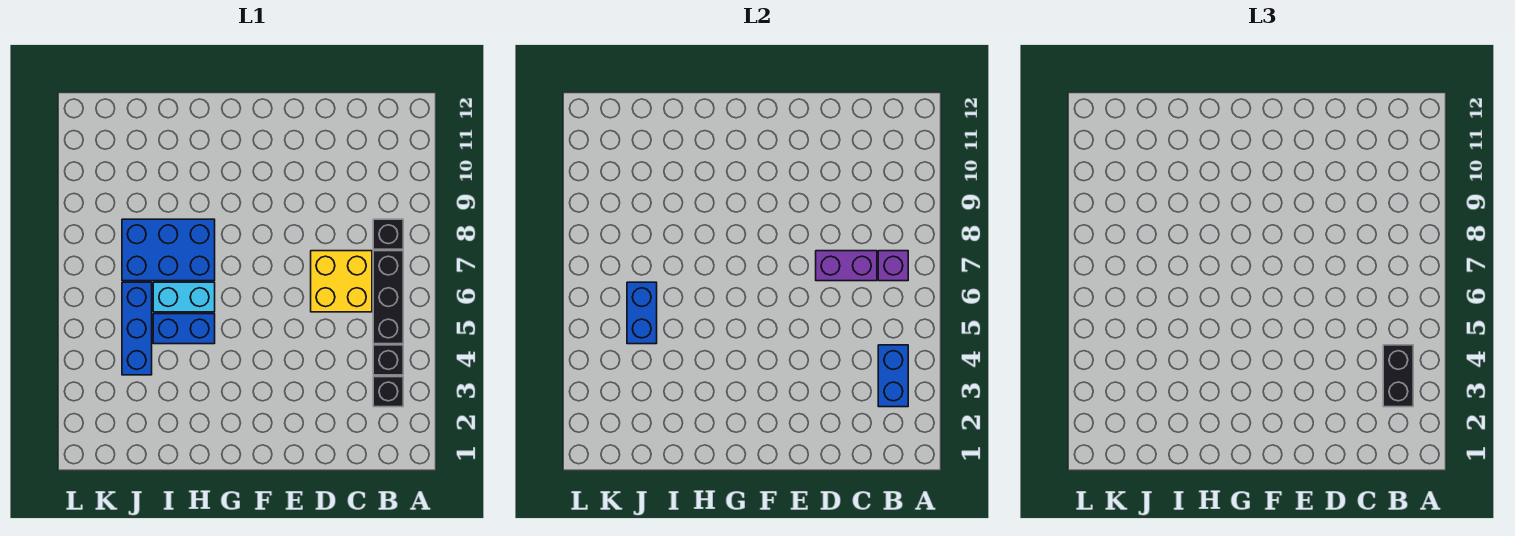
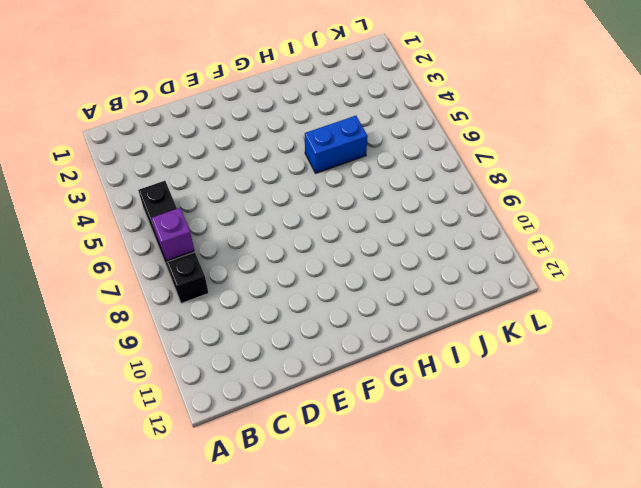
none -> black 1x1 brick [373,377,403,407]
none -> black 1x1 brick [373,345,403,375]
none -> yellow 2x2 brick [311,251,372,312]

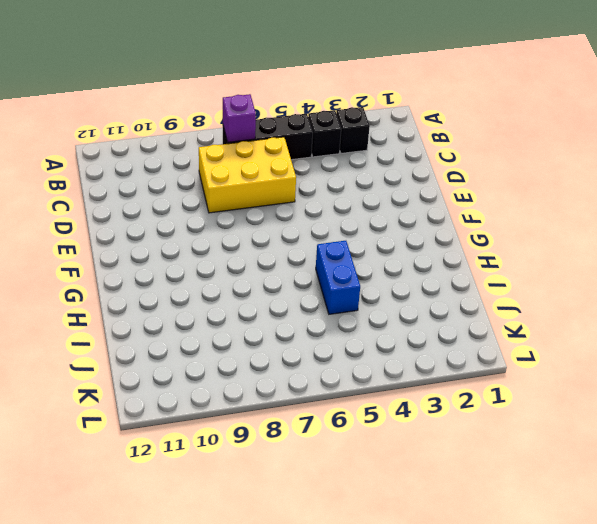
yellow 2x3 brick [199,137,296,213] -> yellow 2x2 brick [311,251,372,312]
none -> black 1x1 brick [373,219,403,249]
none -> cyan 1x2 brick [153,282,215,312]
none -> blue 2x3 brick [122,219,215,281]

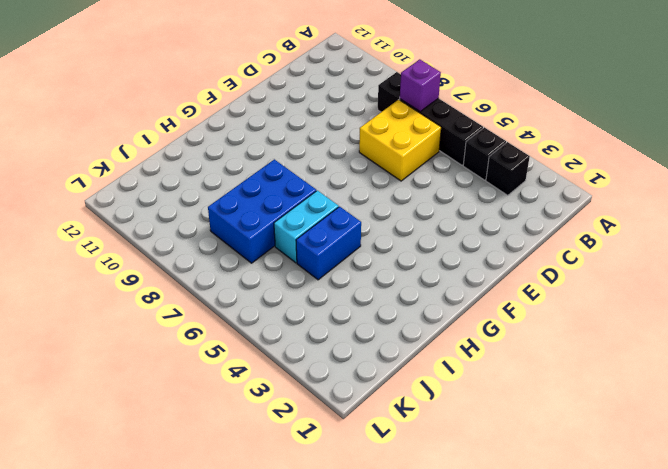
none -> blue 1x3 brick [122,282,152,375]
none -> blue 1x2 brick [878,345,908,407]
none -> purple 1x2 brick [816,251,877,281]

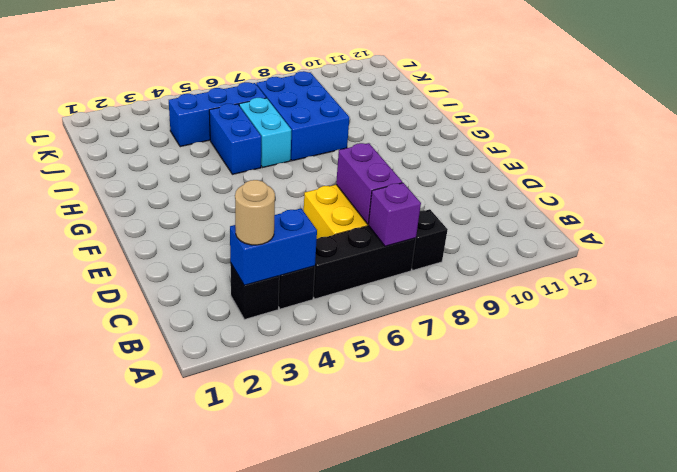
tan 1x1 round brick [235,180,275,245] -> black 1x2 brick [1383,345,1413,407]
none -> blue 1x2 brick [627,282,657,344]

